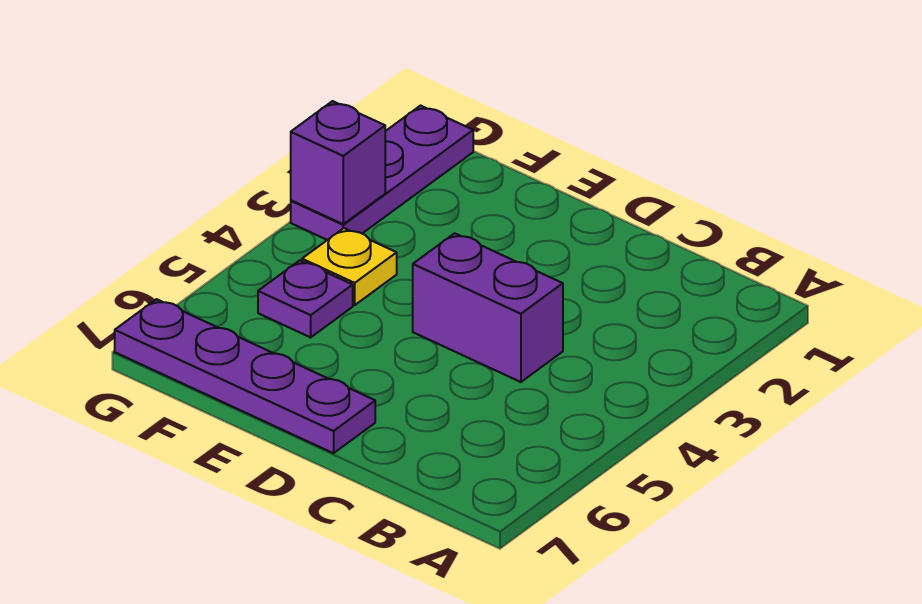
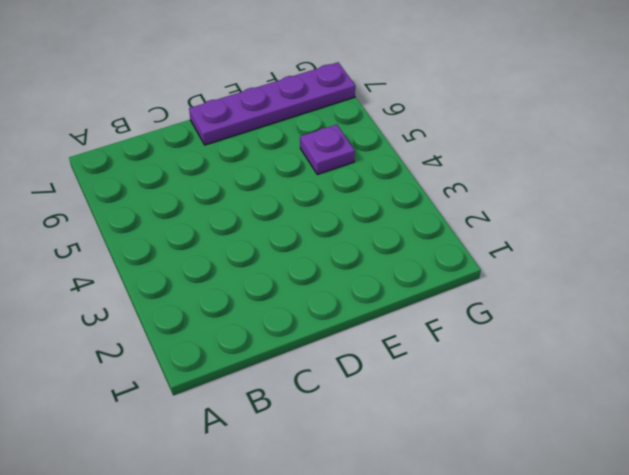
none -> purple 1x2 brick [413,233,563,382]
none -> yellow 1x1 plate [302,228,397,305]

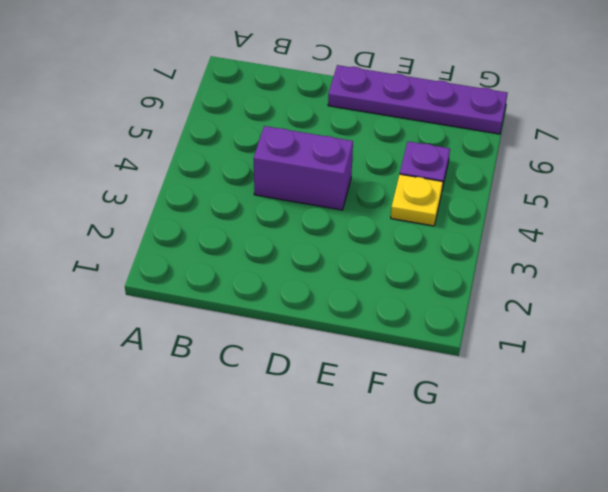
none -> purple 1x3 plate [291,106,473,240]
none -> purple 1x1 brick [291,101,385,224]

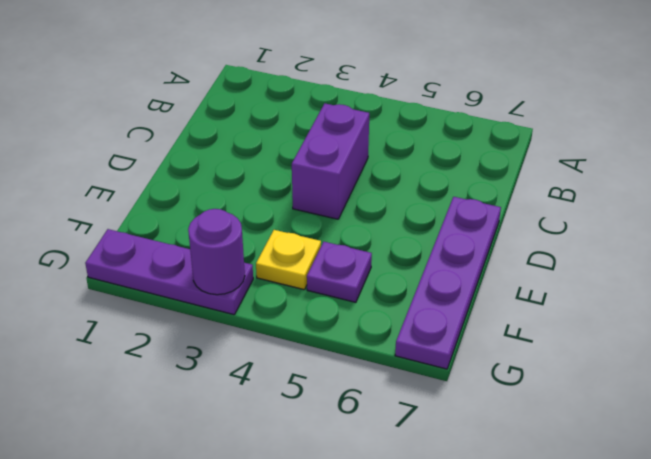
purple 1x1 round brick [188,209,245,295] -> purple 1x1 brick [291,101,385,224]

